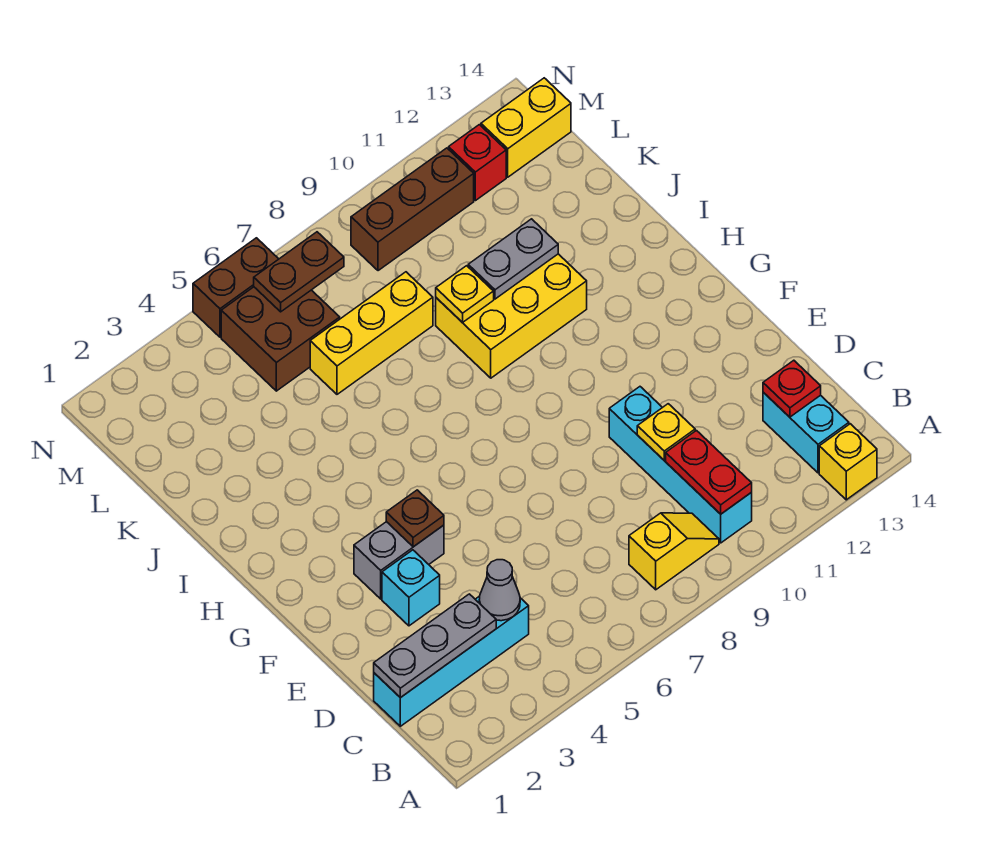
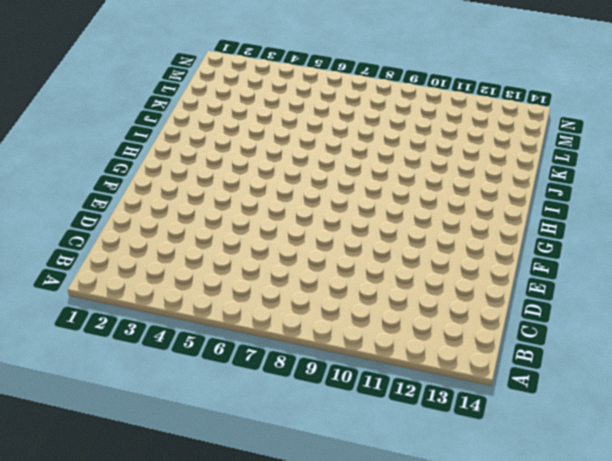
none -> yellow 1x1 brick [819,424,877,500]
none -> yellow 1x2 slope [629,513,719,590]
none -> cyan 1x4 brick [609,387,752,543]

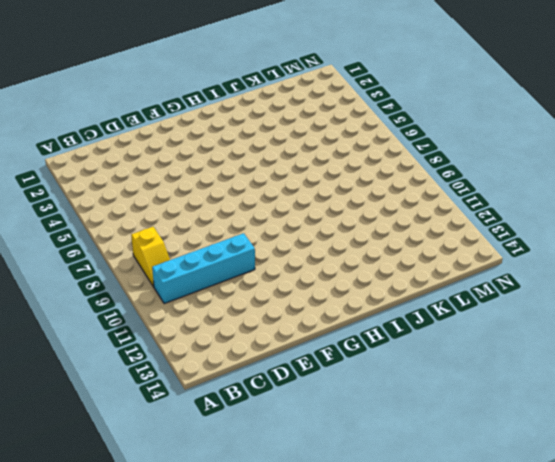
none -> yellow 1x1 brick [819,424,877,500]
none -> cyan 1x2 brick [763,392,849,473]
none -> cyan 1x4 brick [374,596,529,726]

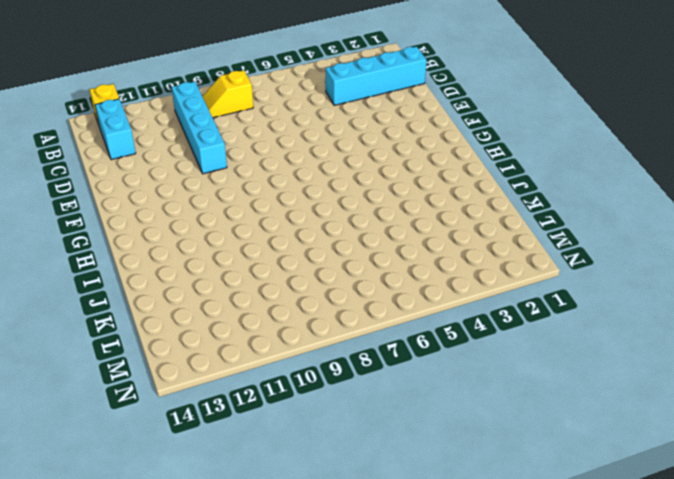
none -> cyan 1x1 brick [382,550,440,626]
none -> grey 1x2 brick [354,522,444,599]
none -> yellow 2x3 brick [436,254,587,378]

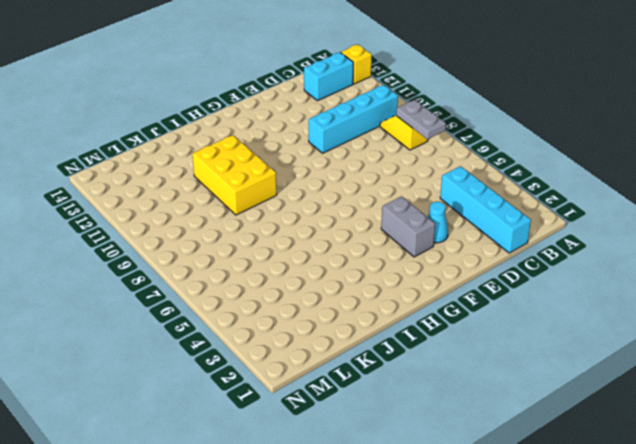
grey 1x2 plate [396,100,446,139] -> grey 1x2 plate moved to [468,219,558,299]
cyan 1x1 cone [428,202,448,243] -> cyan 1x1 brick [382,550,440,626]
none -> yellow 1x3 brick [310,272,433,394]
none -> brown 2x2 brick [221,287,340,391]
none -> brown 1x3 brick [351,148,474,271]

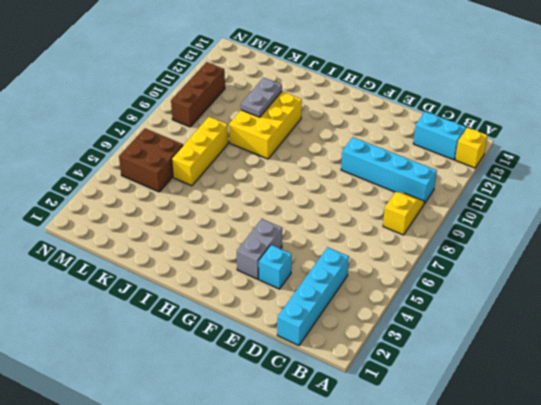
none -> red 1x1 brick [449,125,506,201]
none -> yellow 1x2 brick [481,78,571,177]
none -> brown 1x2 brick [193,238,278,337]

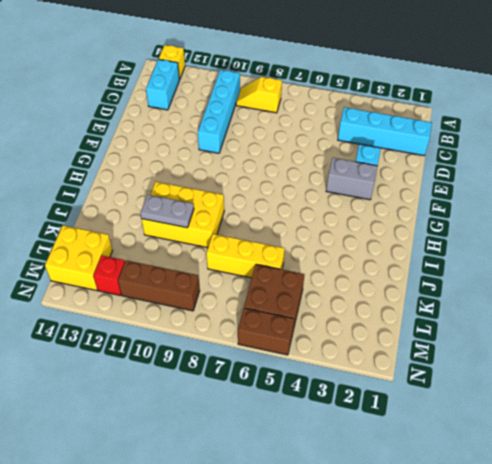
yellow 2x2 brick [45,226,113,291] -> yellow 1x2 brick [481,78,571,177]
none -> red 1x2 plate [666,431,752,514]
none -> grey 1x3 plate [374,594,496,698]
none -> grey 1x1 cone [479,560,520,621]

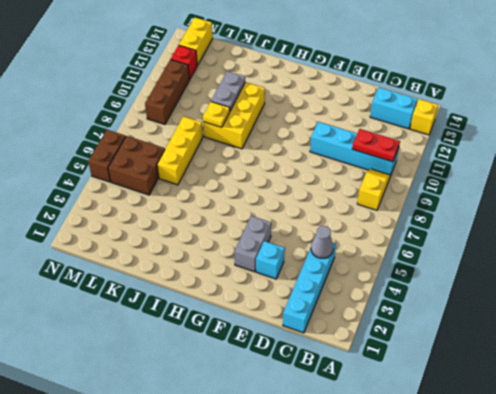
none -> grey 1x3 plate [374,594,496,698]
none -> red 1x1 plate [763,360,821,417]
none -> yellow 1x1 plate [637,404,695,460]

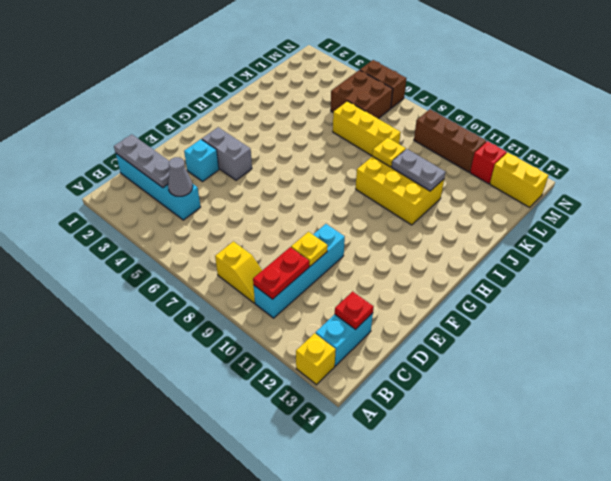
none -> brown 1x1 plate [386,490,444,547]
none -> brown 1x2 plate [254,232,344,312]

